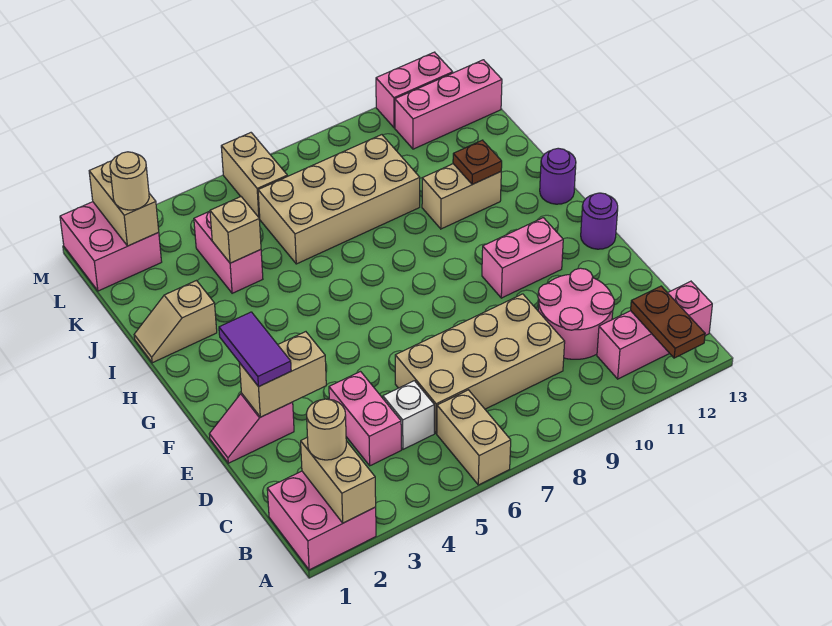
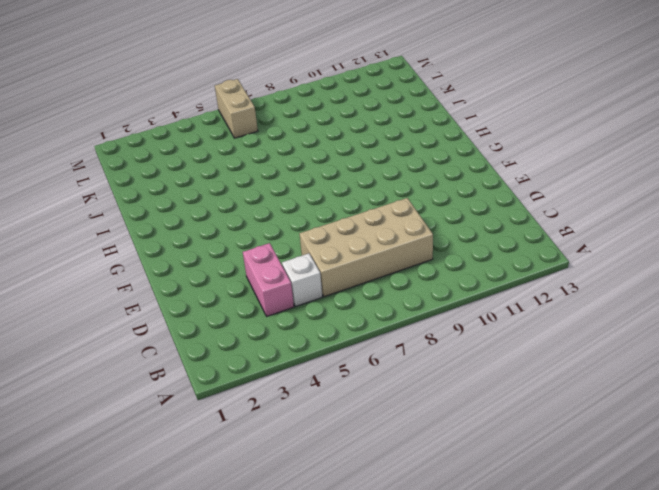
none -> pink 2x2 brick [267,471,376,570]
none -> tan 1x2 brick [437,390,511,485]
none -> pink 1x3 brick [597,281,712,379]

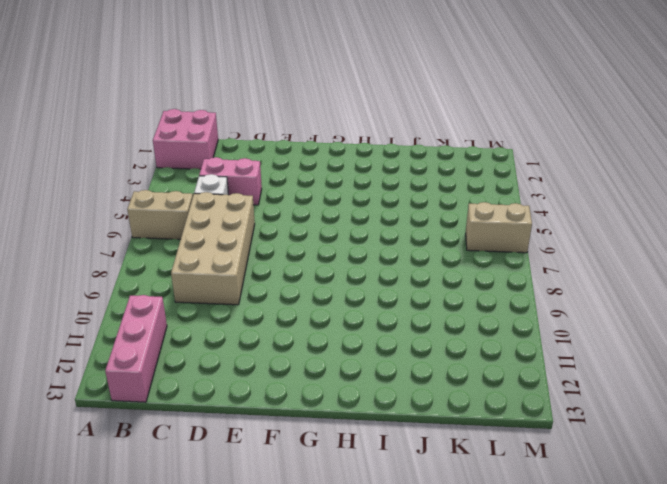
none -> pink 2x2 round brick [538,268,614,359]
none -> pink 1x2 slope [209,393,294,463]
none -> pink 1x2 brick [482,218,563,298]

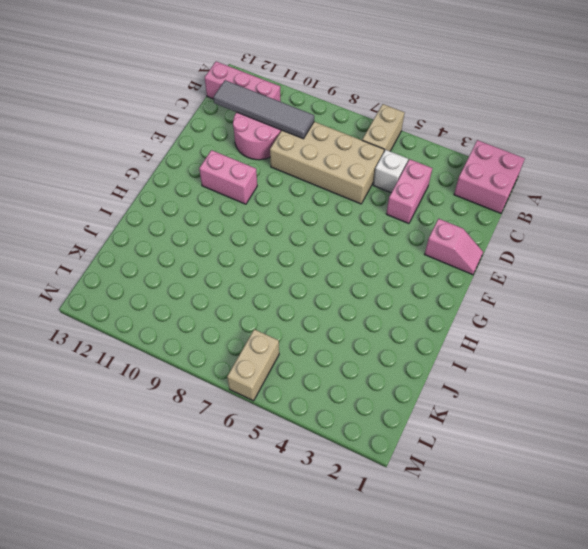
grey 1x4 tile [213,80,314,139] -> none
none -> purple 1x1 round brick [581,193,618,249]
none -> purple 1x1 round brick [540,148,576,204]
none -> tan 1x2 slope [134,281,217,363]

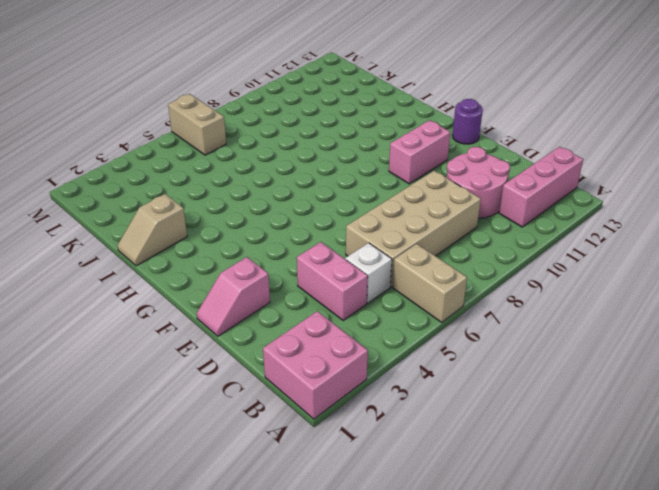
none -> purple 1x1 round brick [540,148,576,204]
none -> tan 1x2 brick [422,164,501,229]
none -> pink 1x2 brick [194,211,263,293]

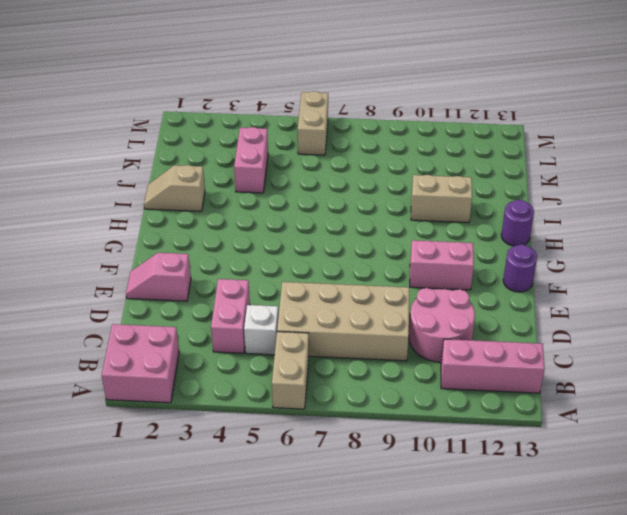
none -> tan 2x4 brick [258,135,420,264]
none -> pink 2x2 brick [60,202,162,291]
none -> pink 1x3 brick [395,60,502,149]

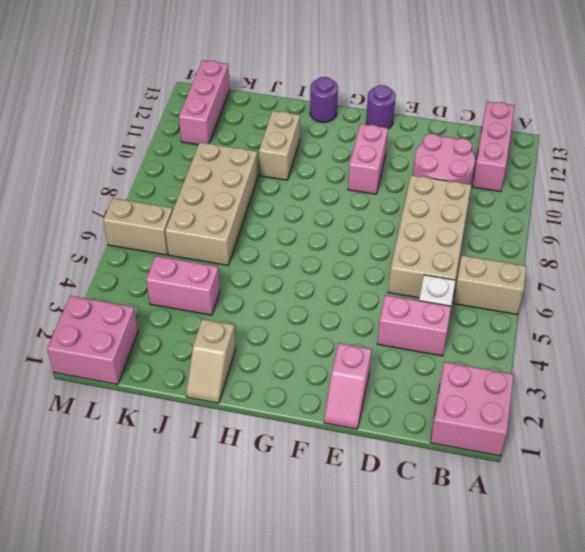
none -> pink 1x2 brick [376,52,453,128]
none -> tan 1x2 brick [301,437,376,523]
none -> brown 1x2 plate [631,286,705,358]

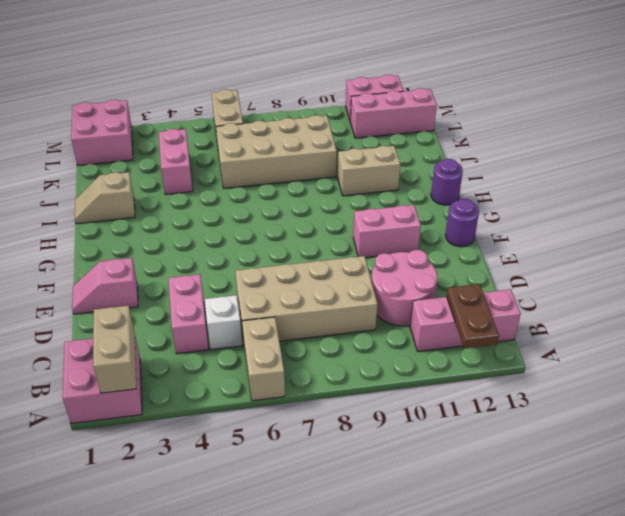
none -> tan 1x2 brick [239,332,326,417]
none -> brown 1x1 plate [453,140,502,185]
none -> tan 1x1 brick [210,197,261,263]

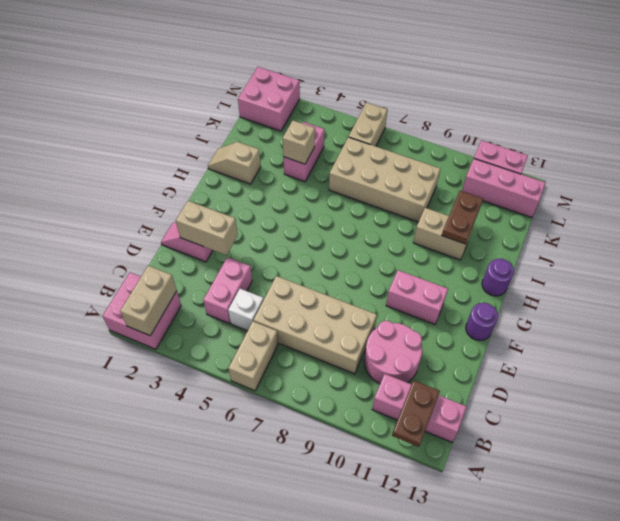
brown 1x2 plate [442,191,483,244] -> brown 1x1 plate [453,140,502,185]
none -> tan 1x2 brick [89,161,159,246]
none -> tan 1x1 round brick [306,399,346,460]
none -> purple 1x2 tile [219,312,291,387]

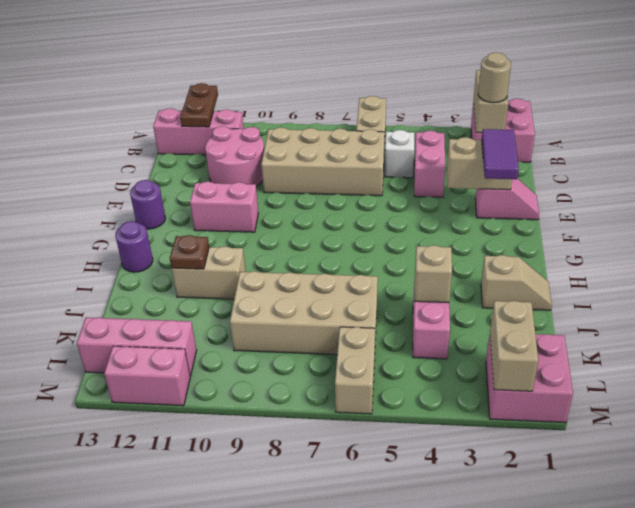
none -> tan 1x1 round brick [110,152,149,210]

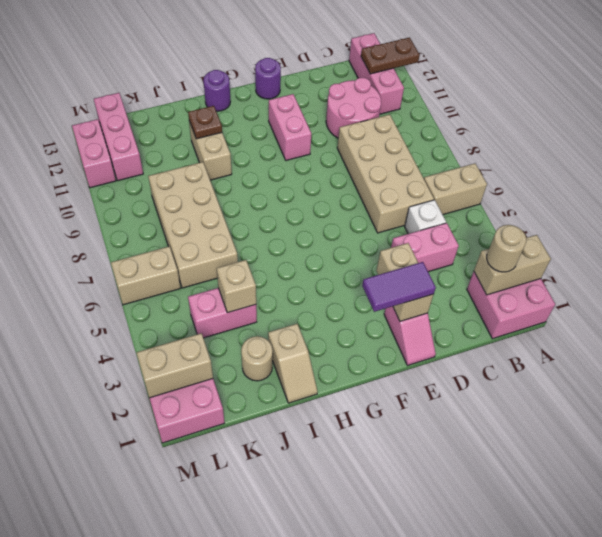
tan 1x1 round brick [241,336,273,381] -> tan 1x1 round brick moved to [110,152,149,210]

